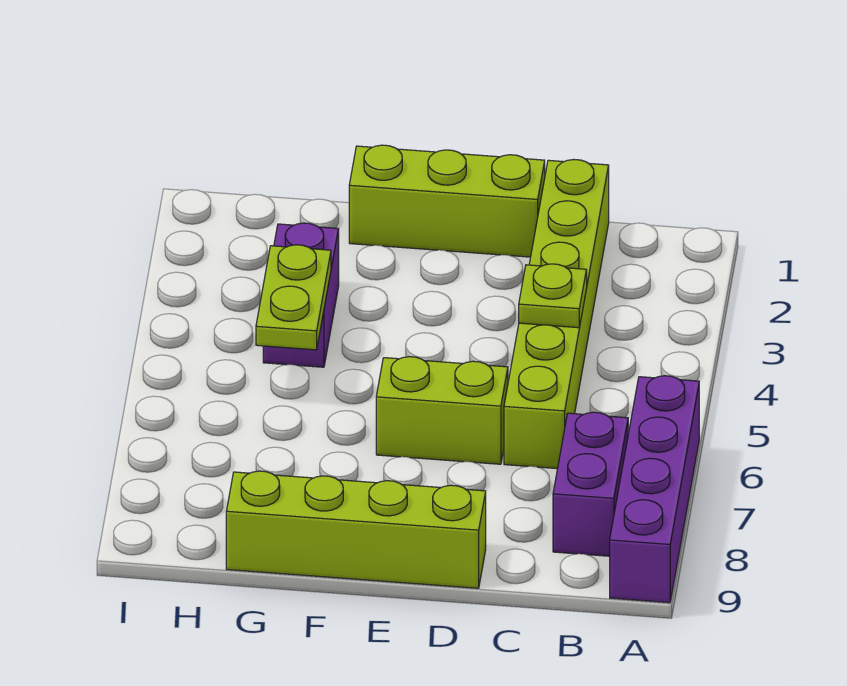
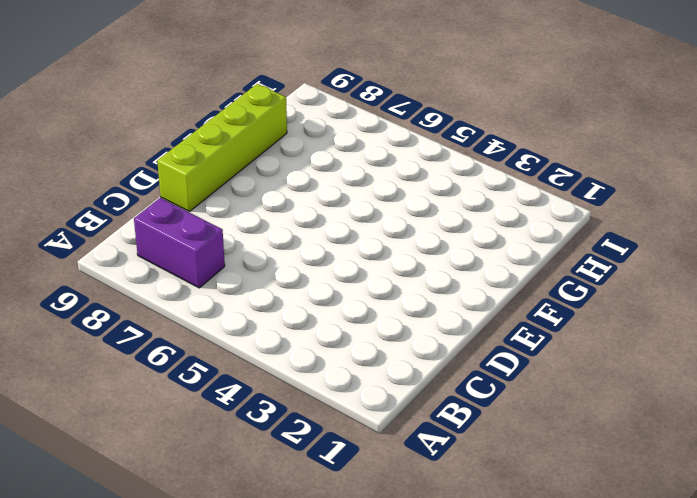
none -> purple 1x4 brick [610,376,699,603]
none -> lime 1x6 brick [504,159,609,469]

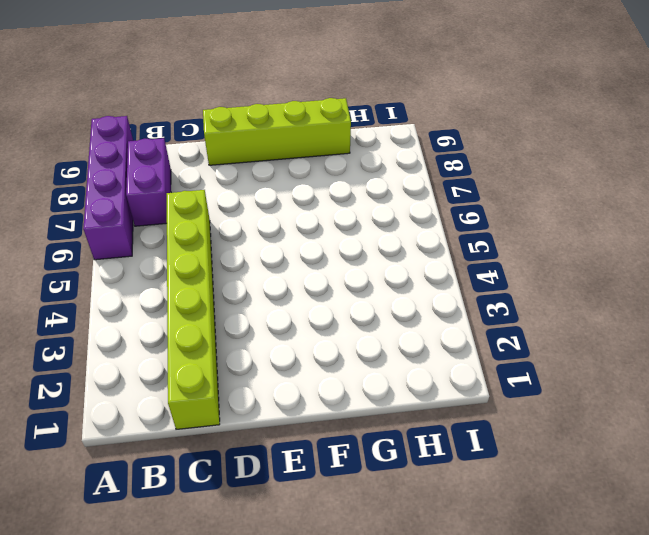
none -> lime 1x3 brick [349,145,545,257]
none -> lime 1x2 brick [376,357,508,464]

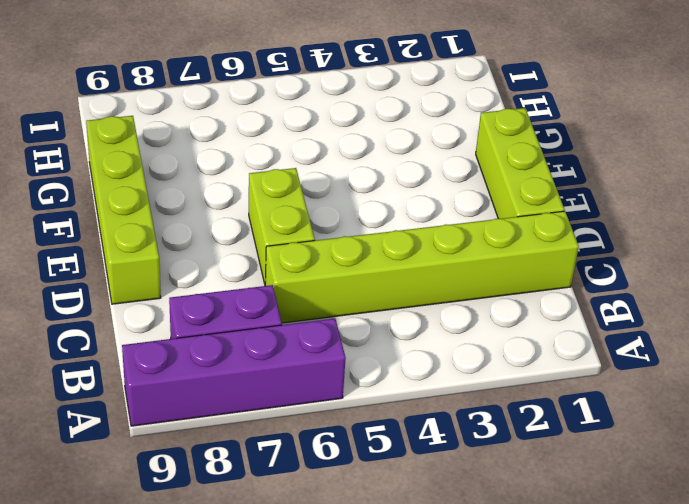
none -> purple 1x2 brick [263,223,339,367]
none -> lime 1x1 plate [519,264,587,328]

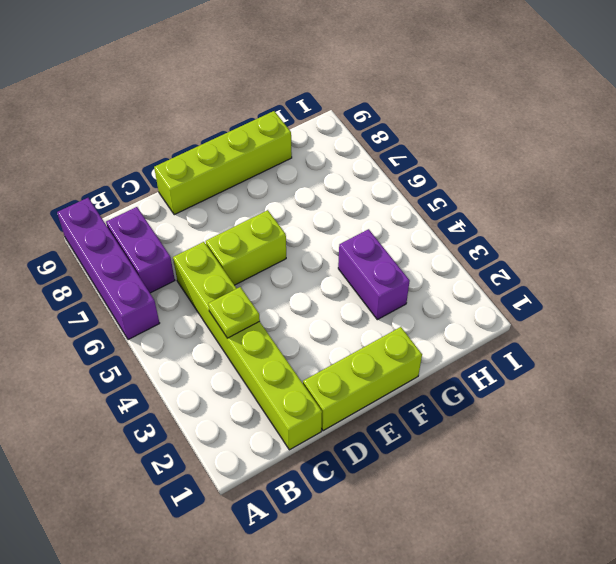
none -> lime 1x2 plate [256,245,331,350]

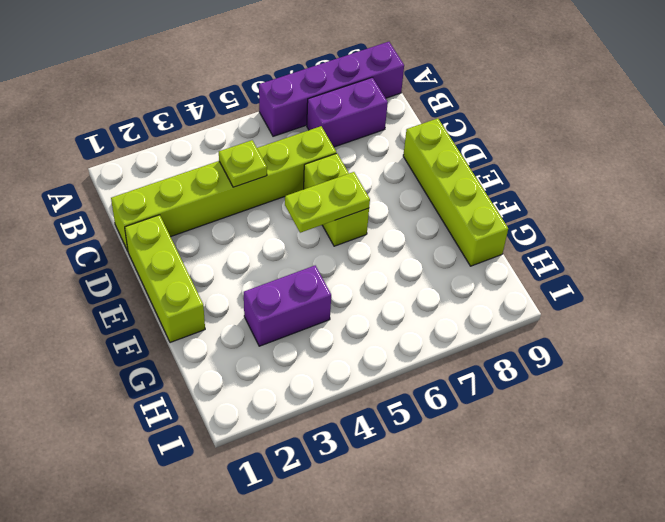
lime 1x2 plate [285,172,370,233] -> lime 1x2 plate moved to [256,245,331,350]

